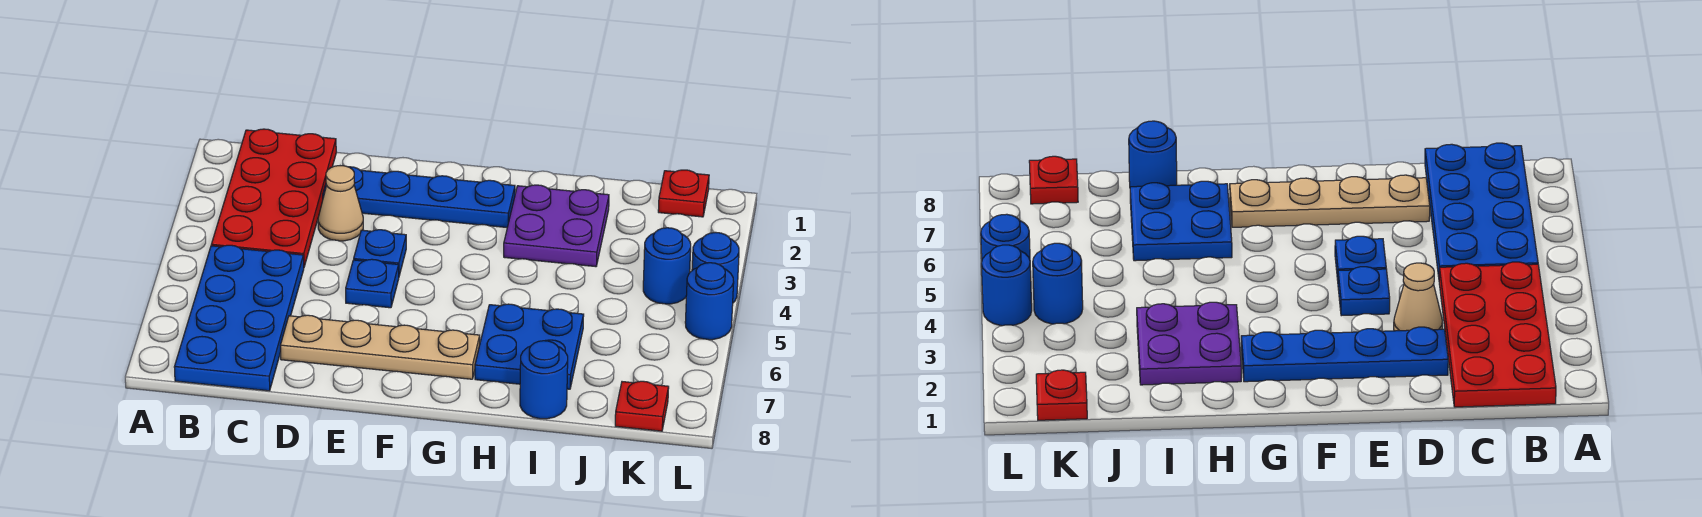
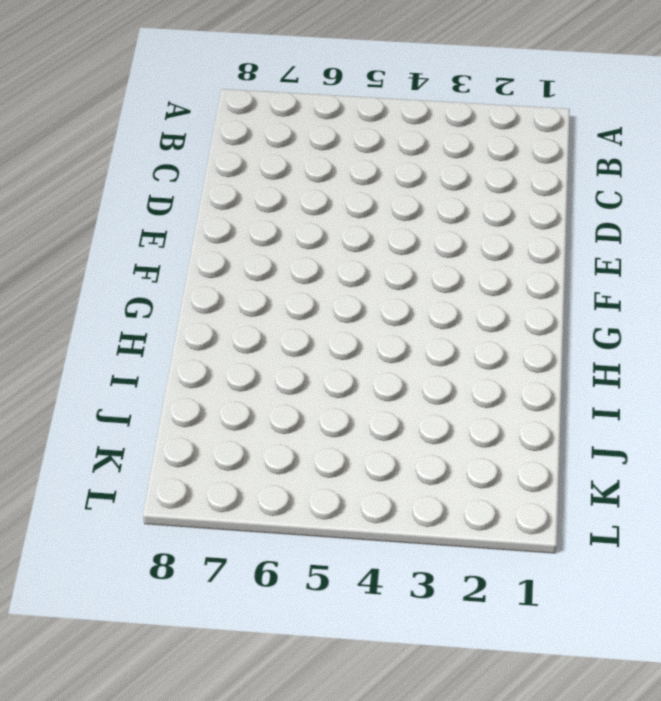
none -> red 2x4 plate [211,129,336,267]
none -> blue 2x4 plate [174,245,304,391]
none -> blue 1x4 plate [323,167,515,227]

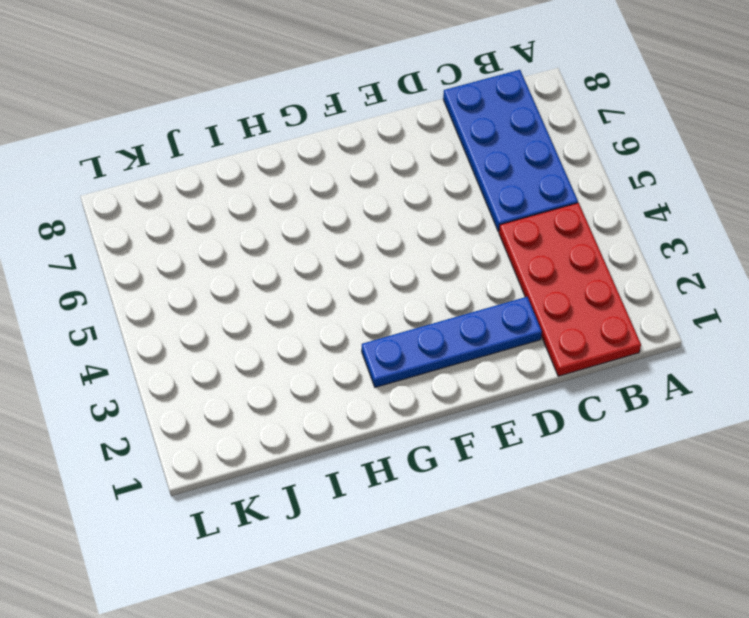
none -> tan 1x1 cone [318,166,363,241]
none -> tan 1x4 plate [281,315,480,379]
none -> blue 1x1 plate [354,230,406,276]

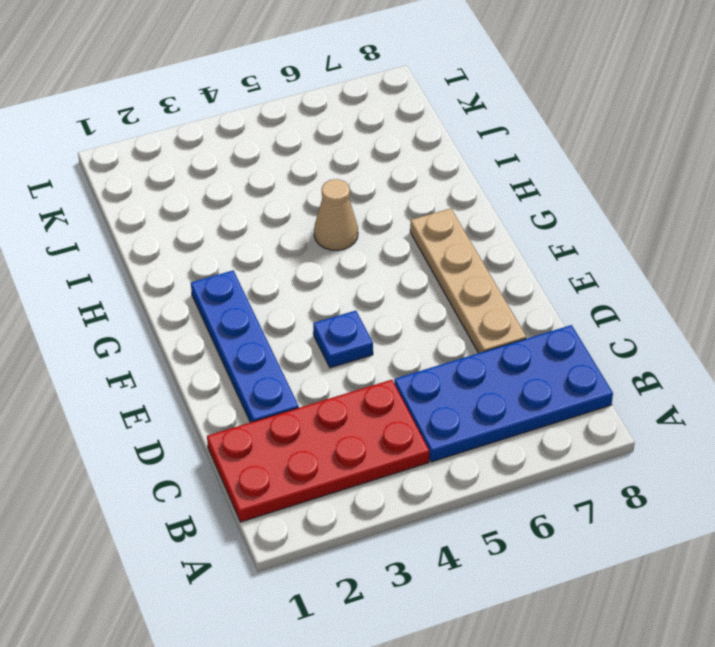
tan 1x1 cone [314,179,358,250] -> tan 1x1 cone moved to [318,166,363,241]
none -> blue 1x1 plate [346,259,399,308]
none -> purple 2x2 plate [504,185,609,267]
none -> blue 2x2 plate [475,304,584,389]

